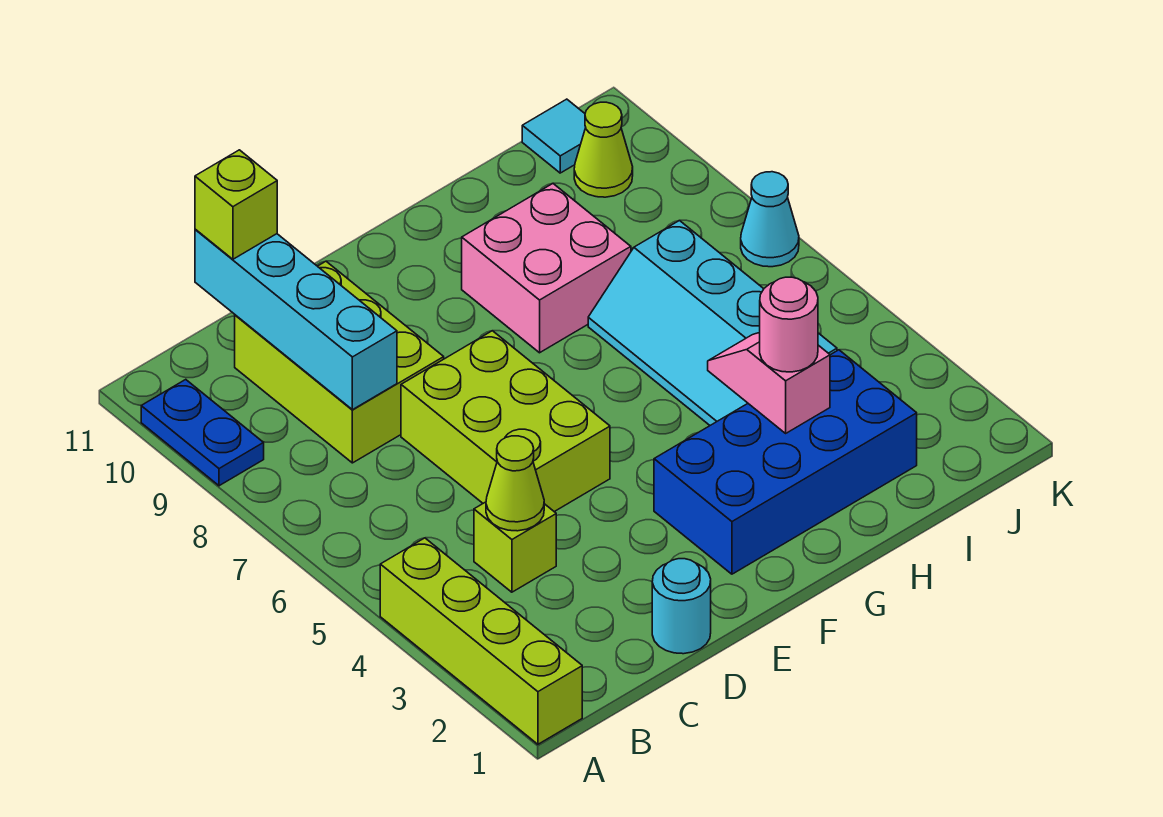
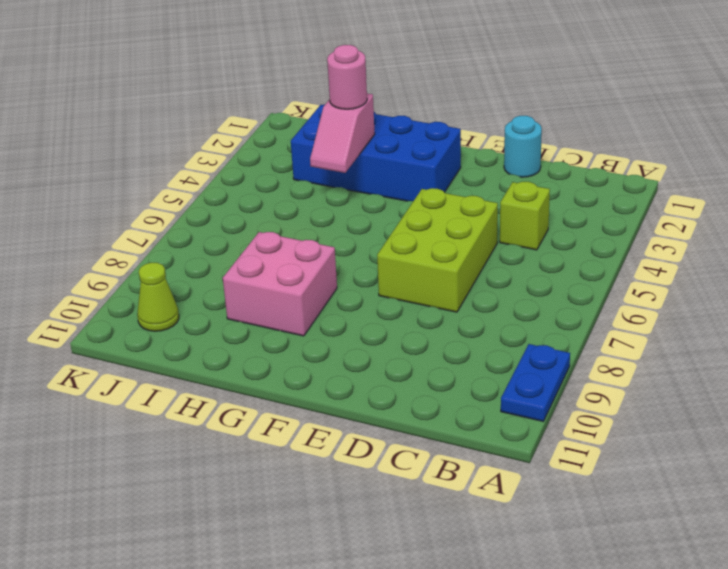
none -> lime 1x4 brick [380,538,582,744]
none -> lime 2x3 brick [235,261,444,463]
none -> cyan 2x4 slope [588,220,837,425]

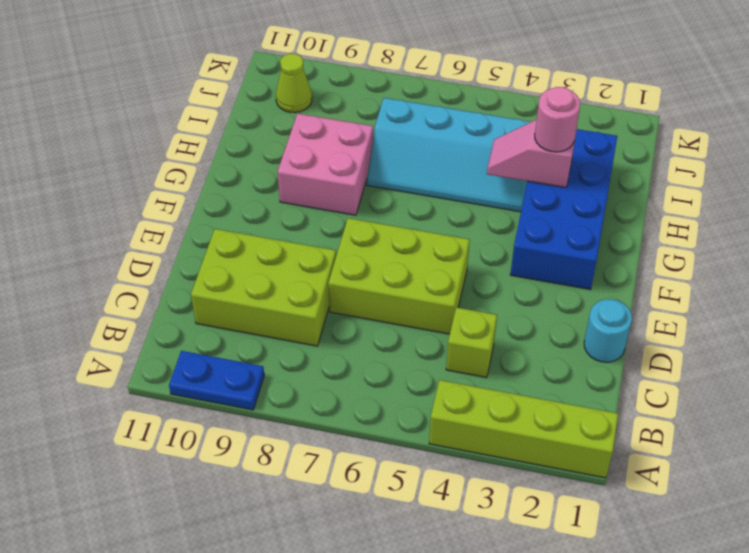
none -> cyan 1x1 tile [522,99,586,173]
none -> cyan 1x1 cone [741,172,799,267]
none -> lime 1x1 cone [486,436,544,531]

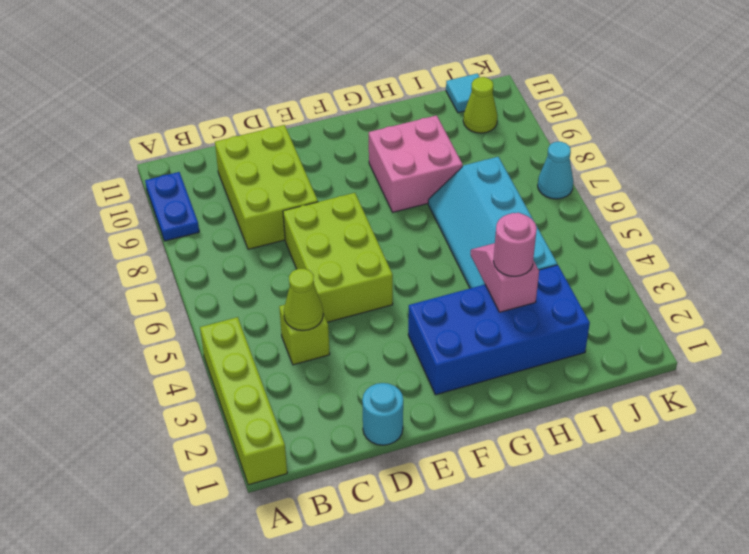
none -> cyan 1x4 brick [195,229,397,410]
none -> lime 1x1 brick [195,150,277,259]

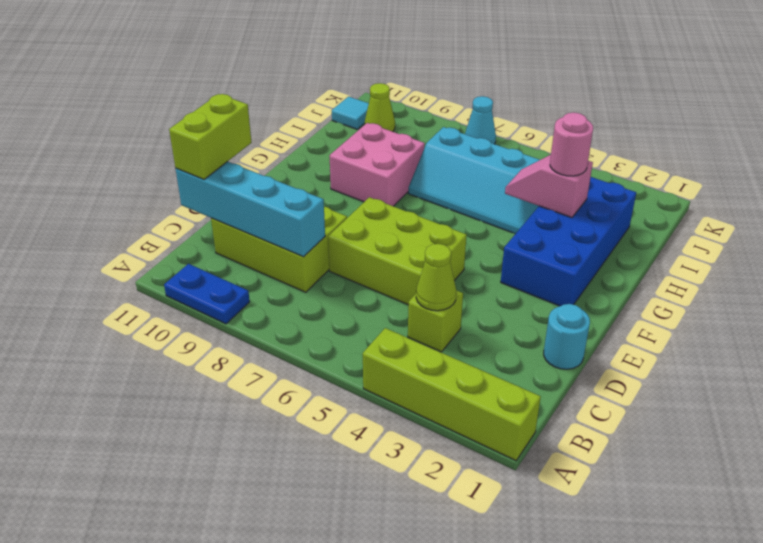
lime 1x2 brick [169,94,252,180] -> lime 1x1 brick [195,150,277,259]

